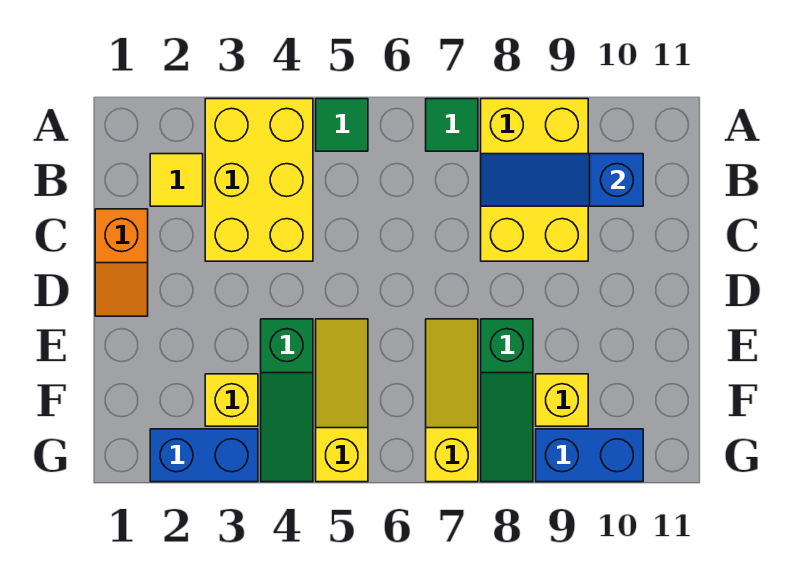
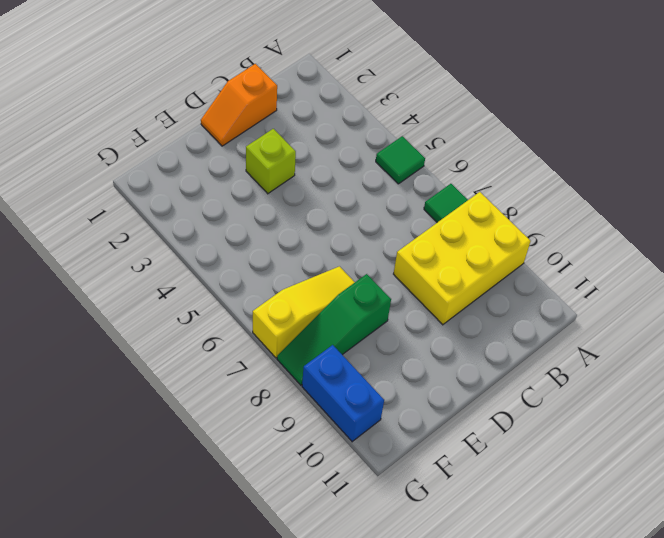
lime 1x1 brick [246,129,296,194] -> none
none -> yellow 2x3 brick [205,99,313,261]
none -> yellow 1x1 tile [150,154,203,206]
none -> green 1x3 slope [261,319,313,482]

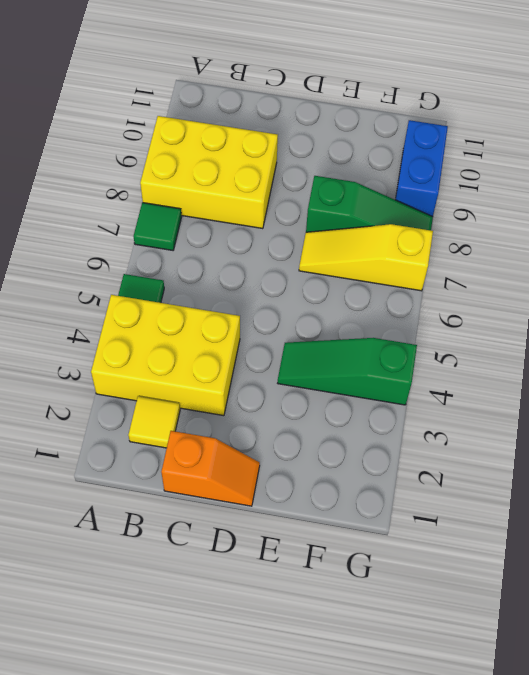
green 1x3 slope [278,338,417,405] -> green 1x3 slope turned to [261,319,313,482]
none -> yellow 1x3 slope [316,319,368,482]
none -> yellow 1x1 brick [205,374,258,426]
none -> yellow 1x1 brick [536,374,588,426]

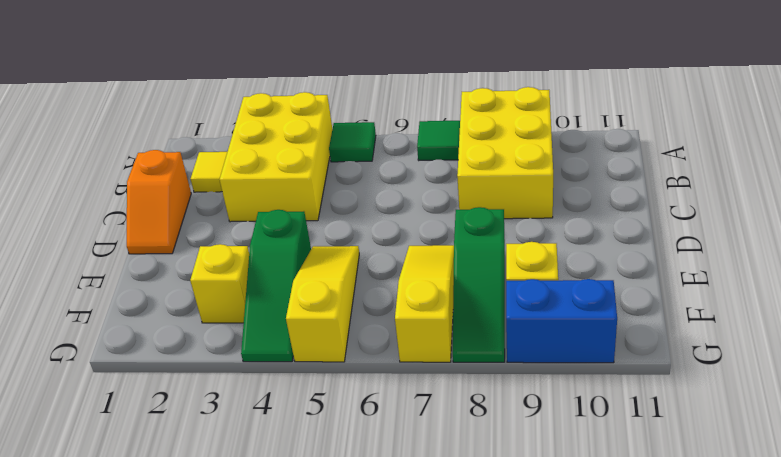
none -> blue 1x2 brick [150,429,258,482]
none -> blue 1x3 slope [481,154,643,206]

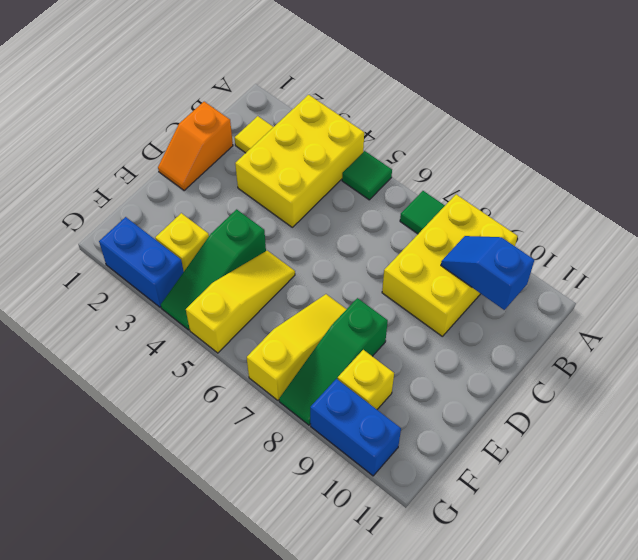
blue 1x2 slope [441,236,534,310] -> blue 1x3 slope [481,154,643,206]

